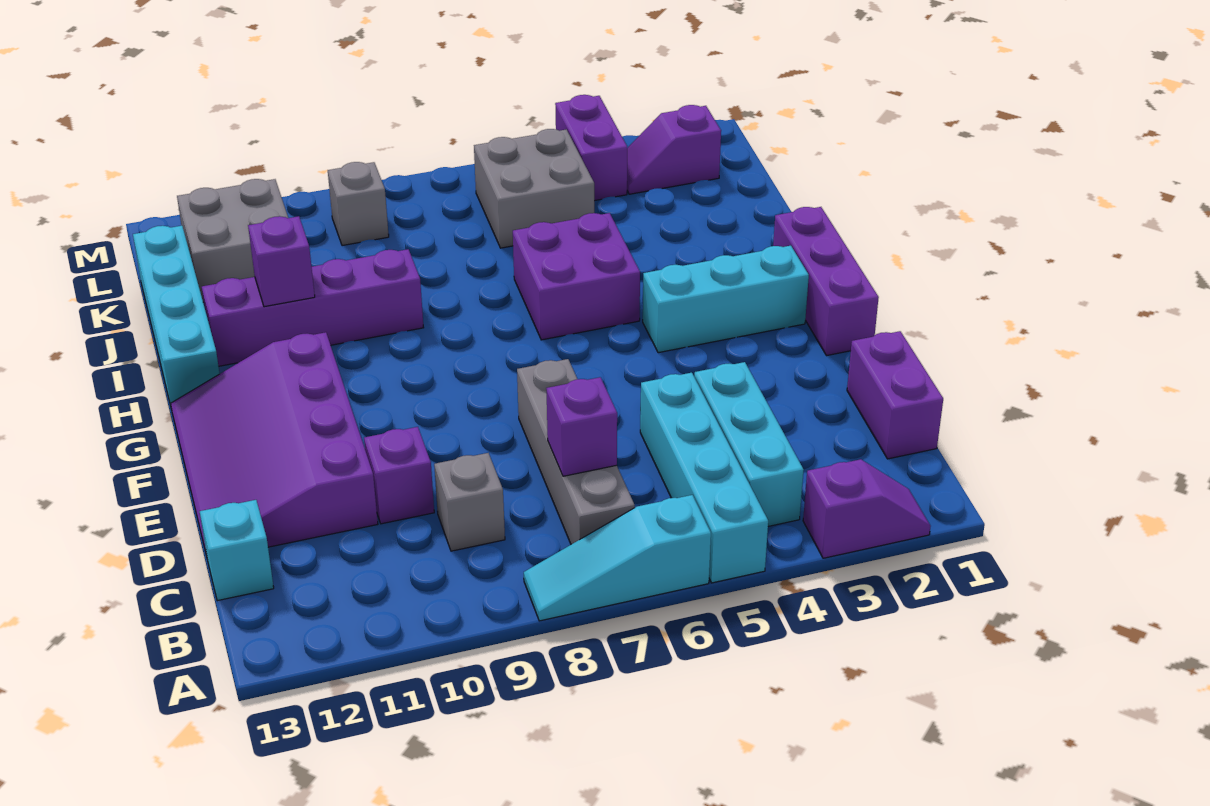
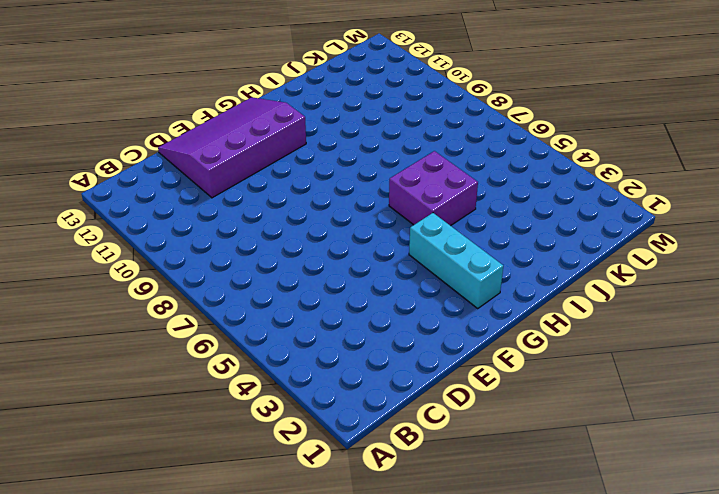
none -> purple 1x2 slope [803,459,931,558]
none -> cyan 1x4 brick [640,373,768,583]
none -> cyan 1x3 slope [524,495,711,621]

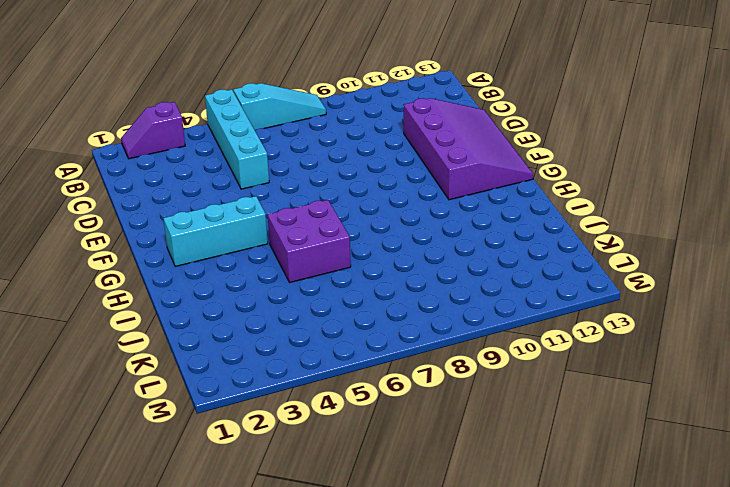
none -> cyan 1x3 brick [694,362,804,526]
none -> grey 1x4 brick [517,359,635,544]
none -> purple 1x2 brick [847,331,943,459]

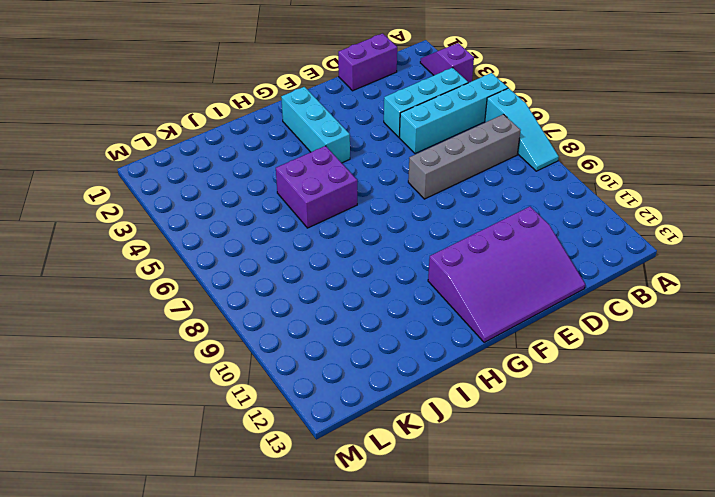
none -> grey 1x1 brick [434,453,505,551]
none -> cyan 1x1 brick [200,500,274,601]
none -> purple 1x1 brick [364,427,434,524]

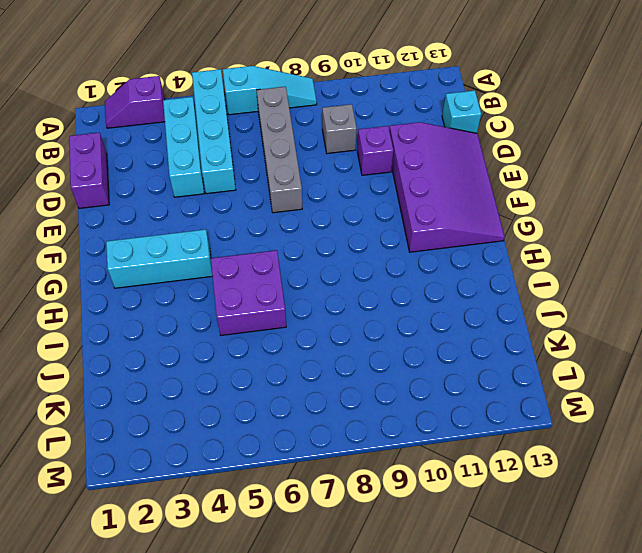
none -> purple 1x3 brick [773,207,879,356]
none -> cyan 1x4 brick [133,226,220,406]
none -> purple 1x4 brick [202,249,424,366]

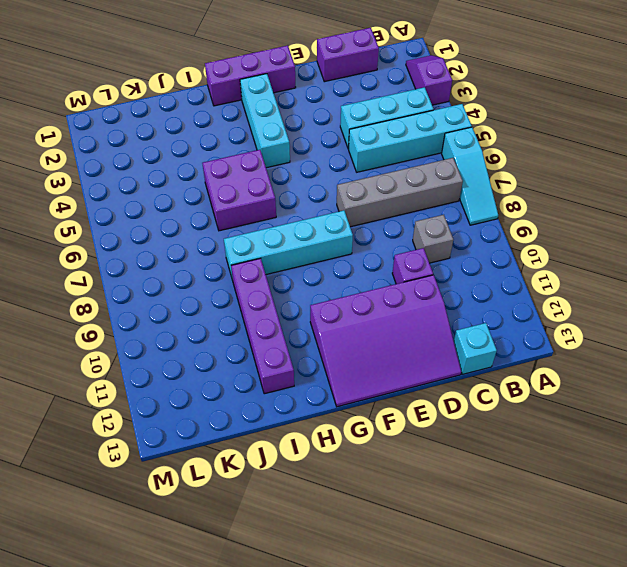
cyan 1x4 brick [224,210,353,280] -> cyan 1x4 brick moved to [133,226,220,406]
none -> grey 2x2 brick [474,129,594,248]
none -> grey 2x2 brick [177,179,288,302]
none -> purple 1x2 slope [627,105,721,194]

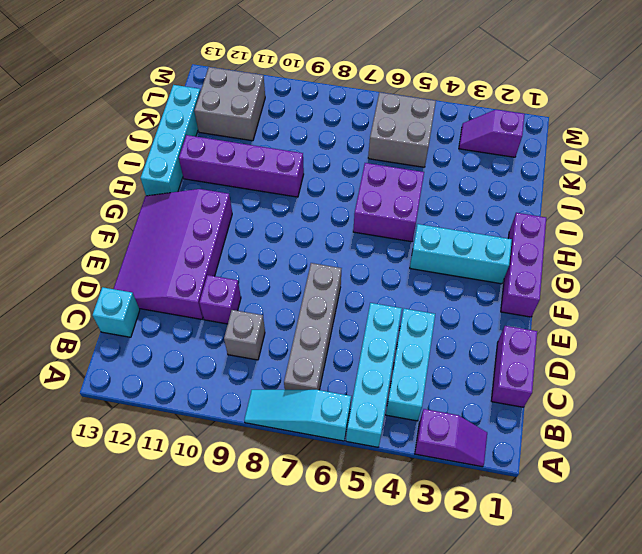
none -> purple 1x2 brick [555,95,627,201]
none -> grey 1x1 brick [328,162,389,246]
none -> purple 1x1 brick [546,377,617,476]

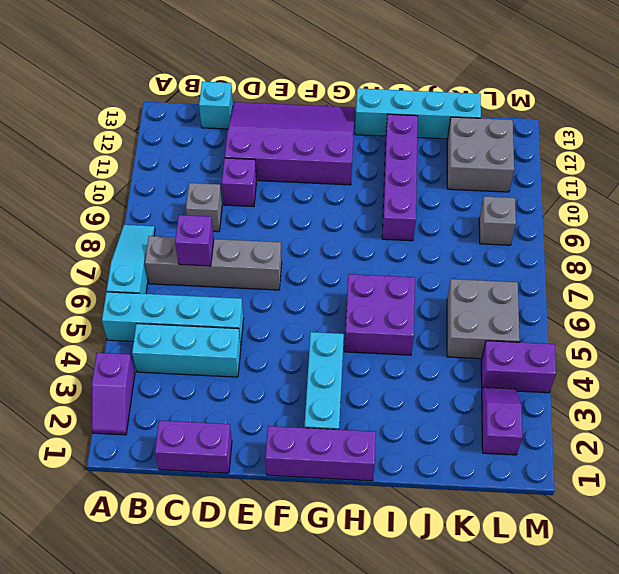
none -> purple 1x1 brick [248,216,315,307]

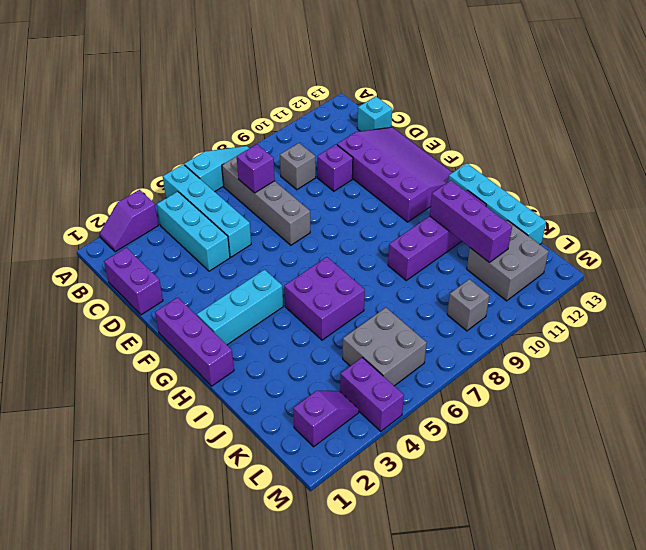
purple 1x3 brick [430,180,512,262] -> purple 1x1 brick [248,216,315,307]

